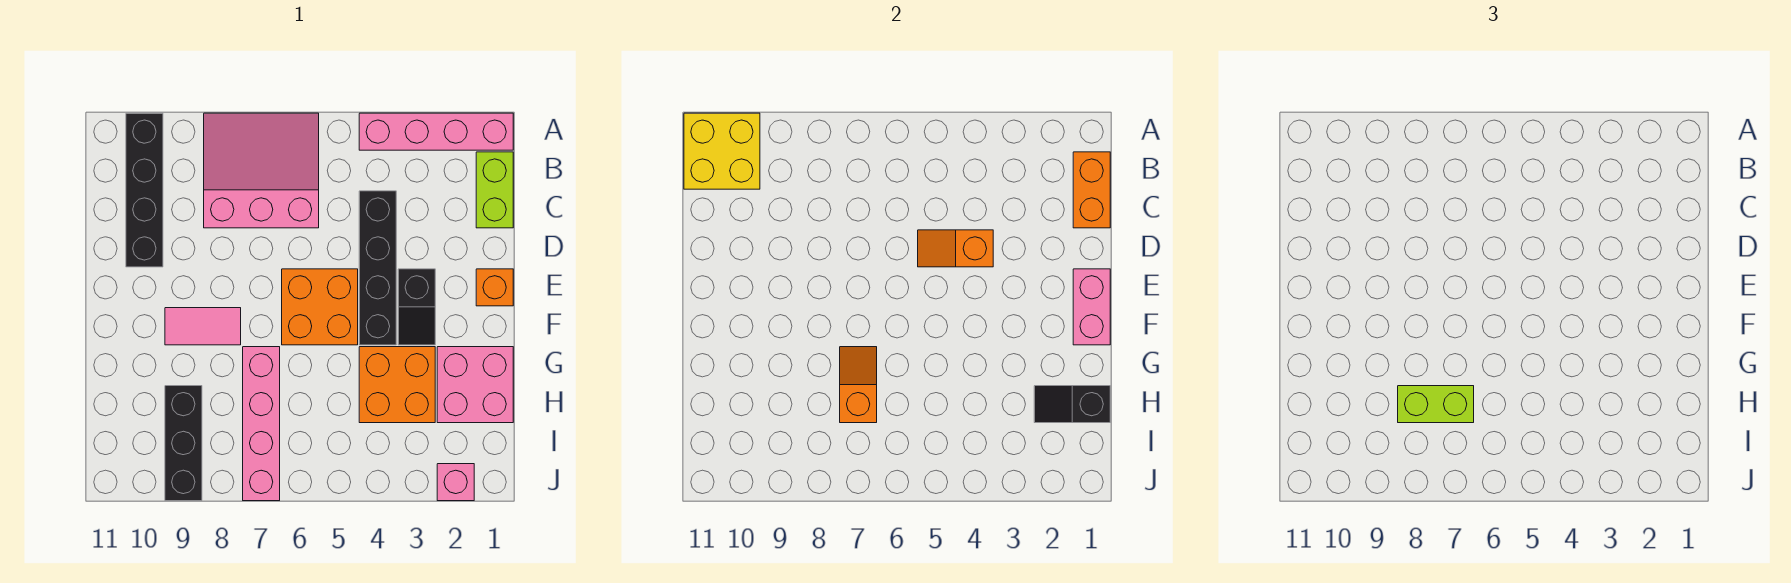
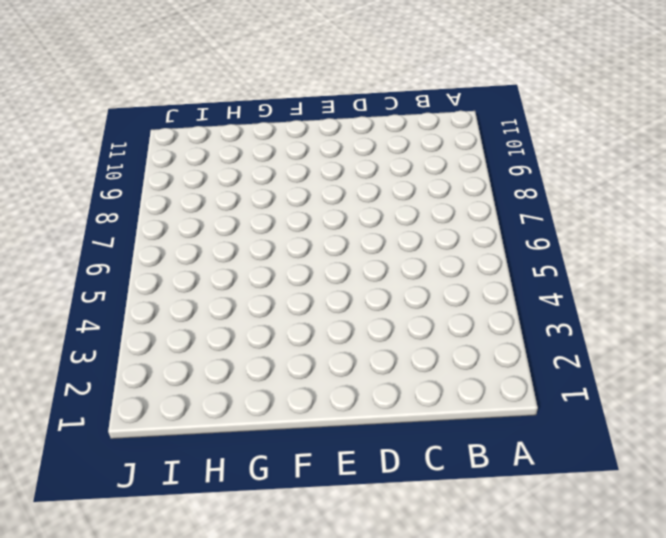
none -> pink 1x4 brick [359,113,513,150]
none -> pink 3x3 slope [204,113,319,228]
none -> black 1x4 brick [126,113,163,267]

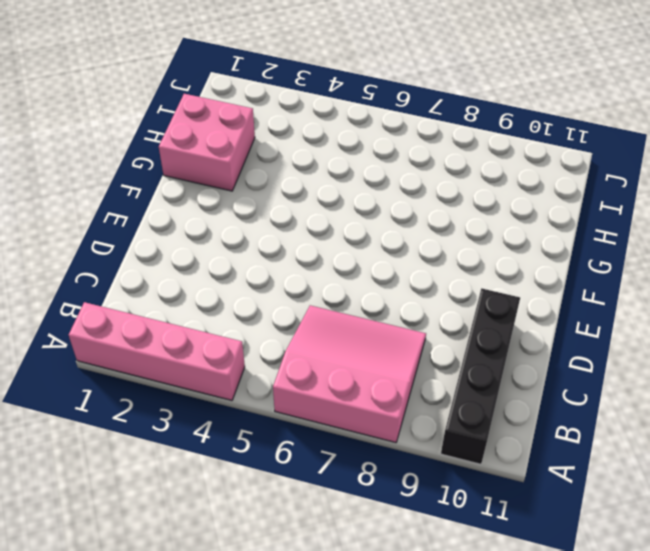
pink 3x3 slope [273,305,426,443] -> pink 3x3 slope turned to [204,113,319,228]
none -> lime 1x2 brick [476,152,513,228]
none -> black 1x4 brick [359,191,396,345]
none -> orange 1x1 brick [476,269,513,306]

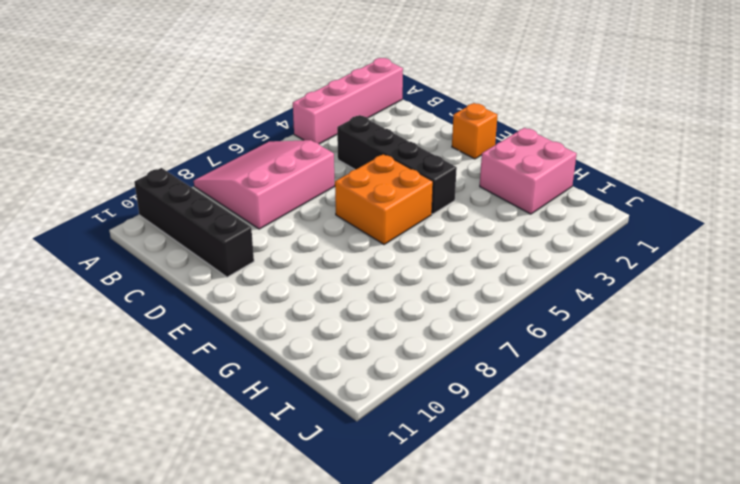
none -> lime 1x2 brick [476,152,513,228]
none -> black 1x2 slope [398,269,435,345]
none -> pink 1x2 tile [165,308,241,345]

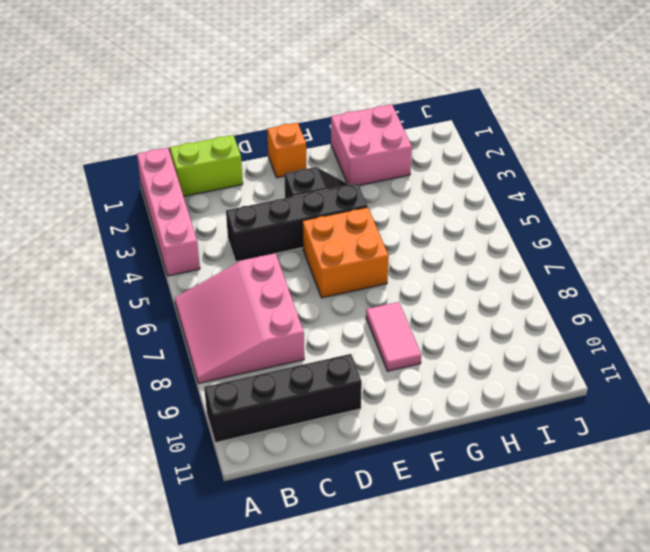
none -> orange 2x2 brick [359,347,435,423]
none -> pink 1x4 brick [243,347,280,501]
none -> black 1x3 brick [165,386,202,501]

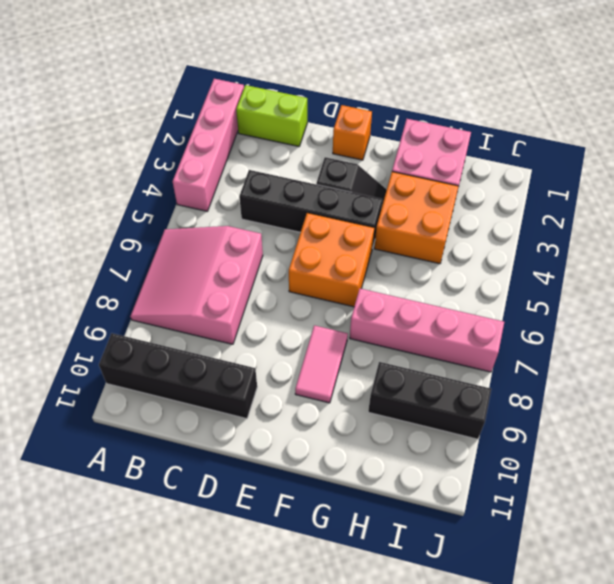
none -> pink 1x1 brick [437,464,474,501]
none -> yellow 2x2 brick [684,113,760,189]
none -> orange 1x2 brick [1073,152,1110,228]

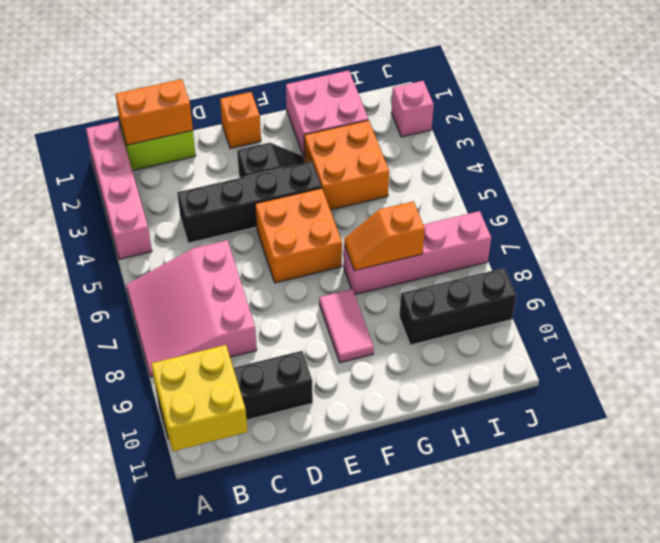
none -> orange 1x2 slope [918,230,993,267]
none -> pink 1x2 brick [1073,269,1110,345]
none -> black 1x2 slope [1034,386,1110,423]

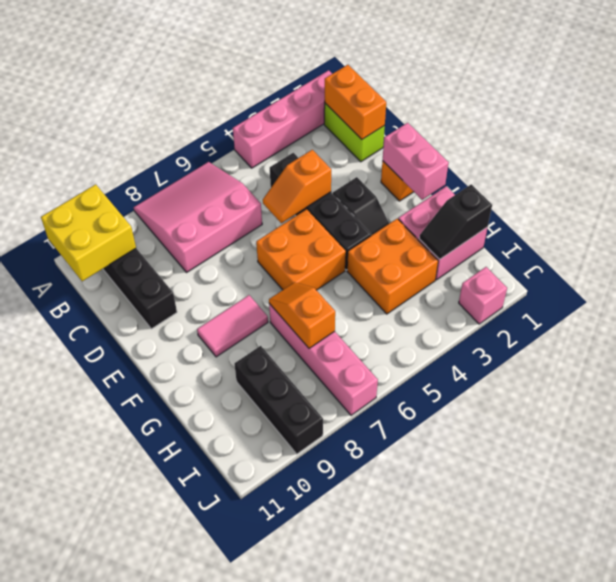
none -> lime 1x2 brick [1398,386,1474,423]

